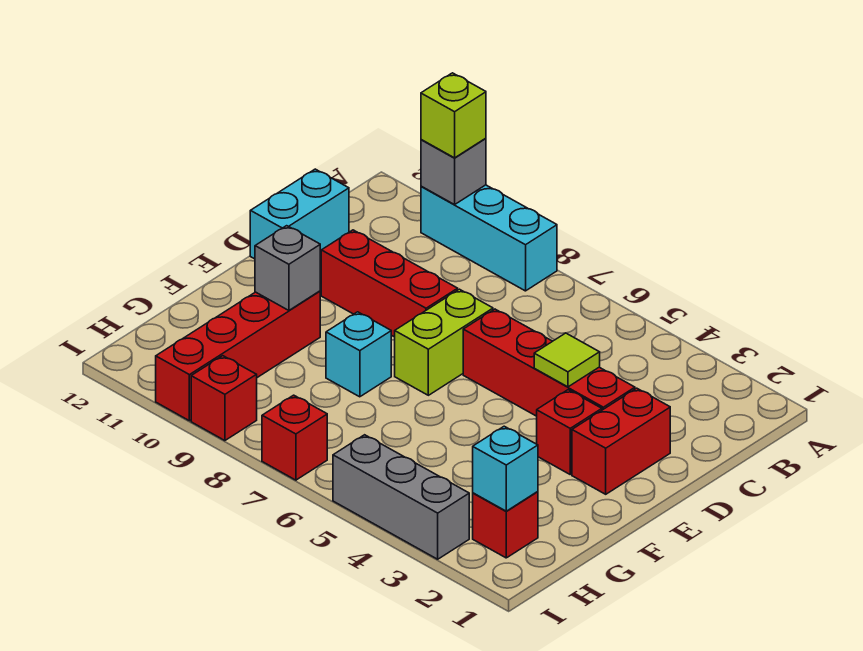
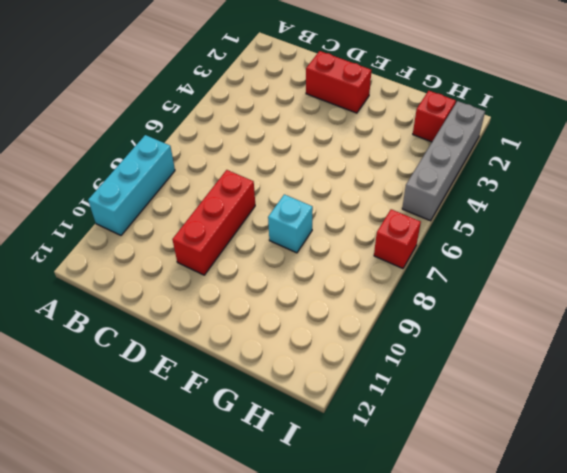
grey 1x4 brick [402,101,485,221] -> grey 1x3 brick [333,435,469,559]
none -> cyan 1x2 brick [250,169,349,259]
none -> red 1x4 brick [463,309,635,416]
none -> lime 1x2 brick [395,289,493,395]

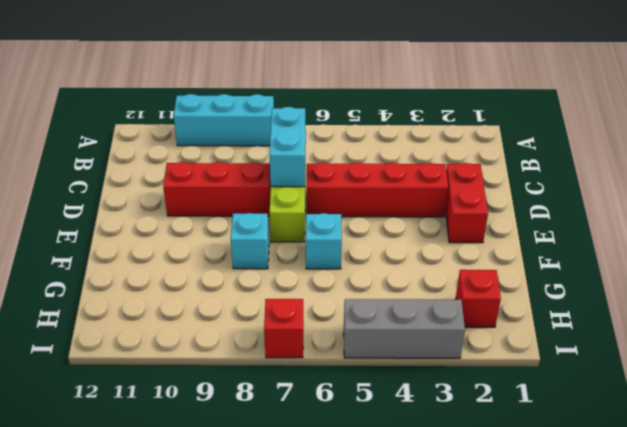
cyan 1x2 brick [269,107,306,187] -> cyan 1x2 brick moved to [250,169,349,259]
cyan 1x1 brick [306,213,342,269] -> cyan 1x1 brick moved to [473,426,538,511]
none -> red 1x1 brick [537,390,602,474]
none -> red 1x4 brick [156,291,320,421]
none -> red 1x1 brick [191,356,257,441]

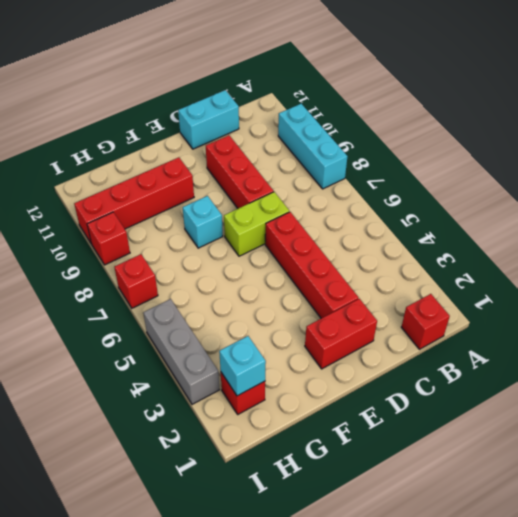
red 1x1 brick [401,294,450,349] -> red 1x1 brick moved to [537,390,602,474]
none -> grey 1x1 brick [421,138,486,205]
none -> lime 1x1 tile [534,333,600,387]
none -> grey 1x1 brick [255,226,320,310]

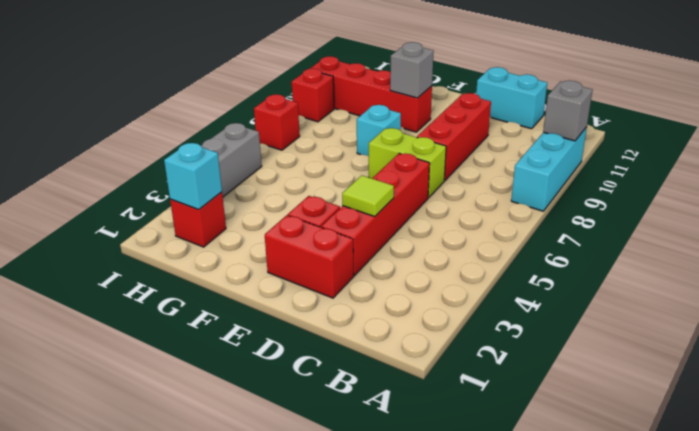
none -> lime 1x1 brick [421,73,486,158]

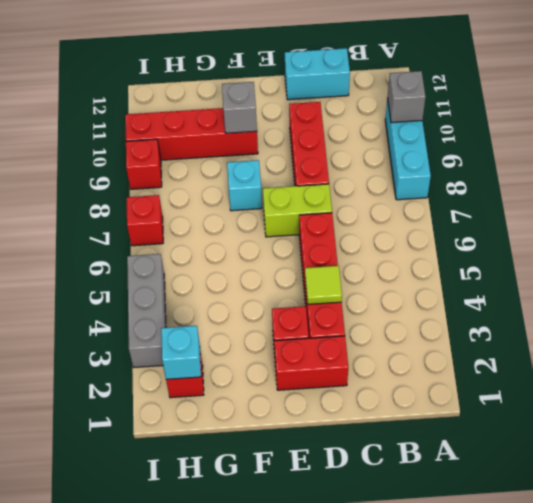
none -> lime 1x1 brick [421,73,486,158]

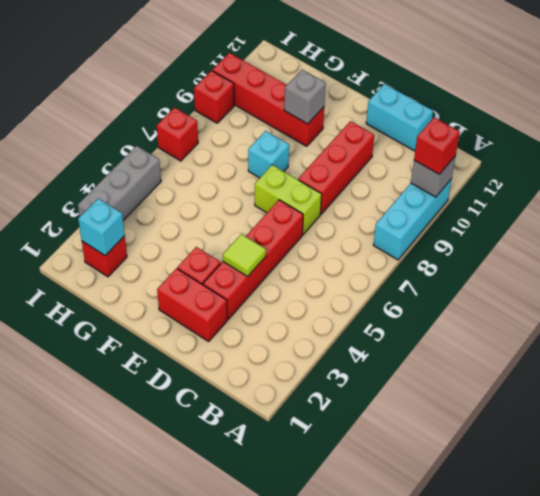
red 1x1 brick [414,117,460,174] -> lime 1x1 brick [421,73,486,158]

